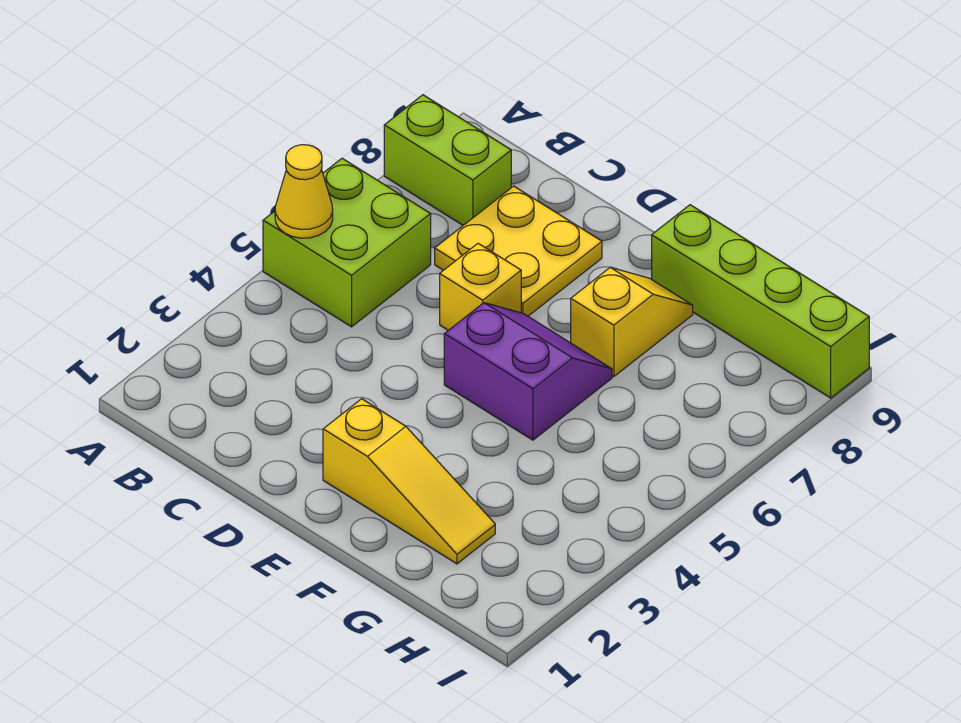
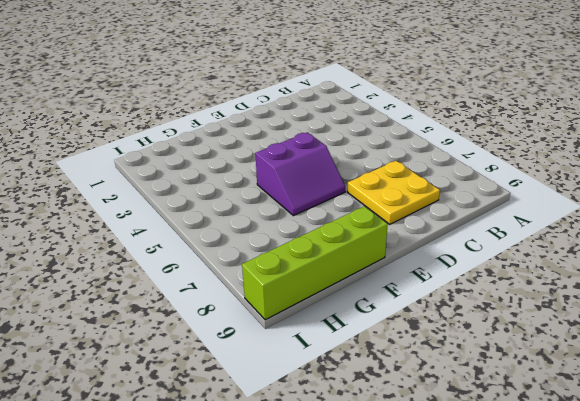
none -> lime 2x2 brick [263,158,431,327]
none -> lime 1x2 brick [384,95,511,225]

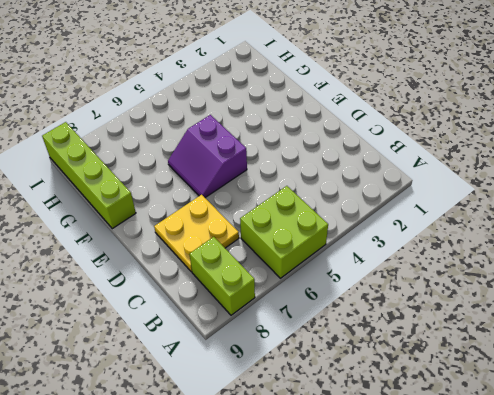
none -> yellow 1x1 brick [440,243,521,330]
none -> yellow 1x3 slope [323,399,495,564]

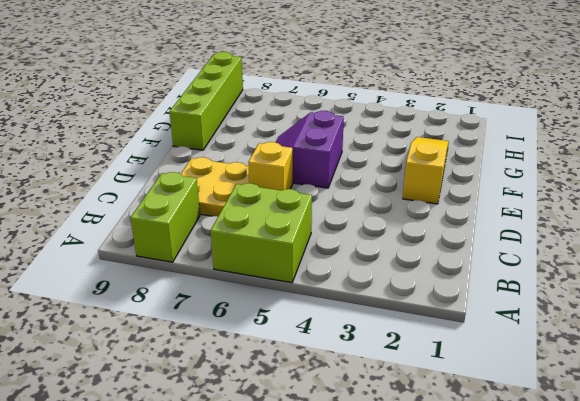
none -> yellow 1x2 slope [571,268,693,377]
none -> yellow 1x1 cone [275,145,333,238]

